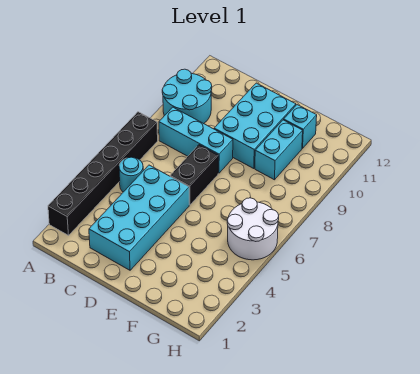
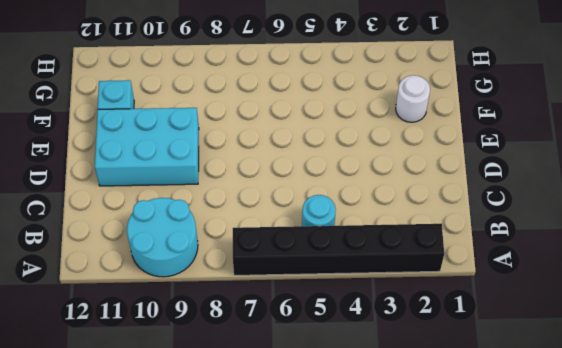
white 1x1 round brick [396,75,430,122] -> none
none -> cyan 1x3 brick [159,107,233,173]
none -> cyan 2x4 brick [89,165,189,270]

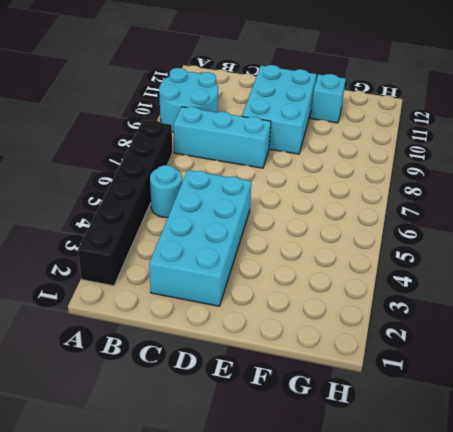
none -> black 1x2 brick [170,145,218,205]
none -> cyan 1x2 brick [255,120,303,180]

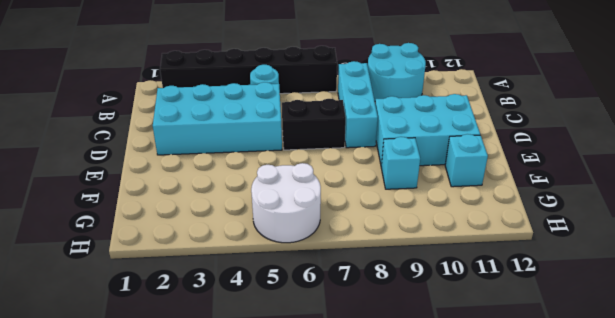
cyan 1x1 brick [381,137,420,189] -> cyan 1x2 brick [255,120,303,180]

